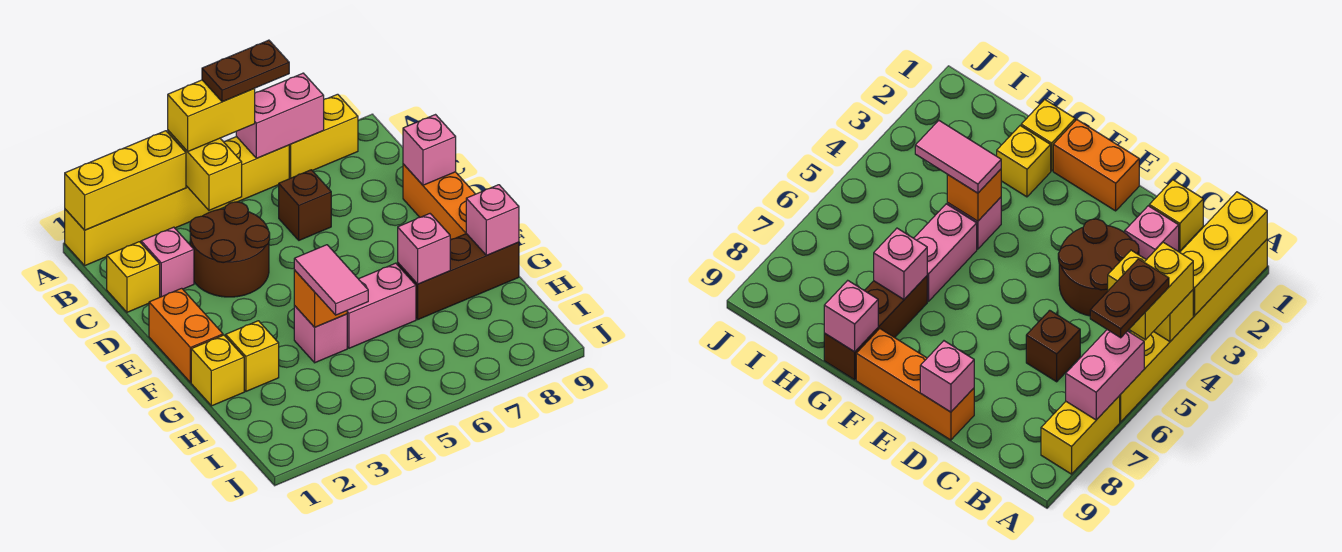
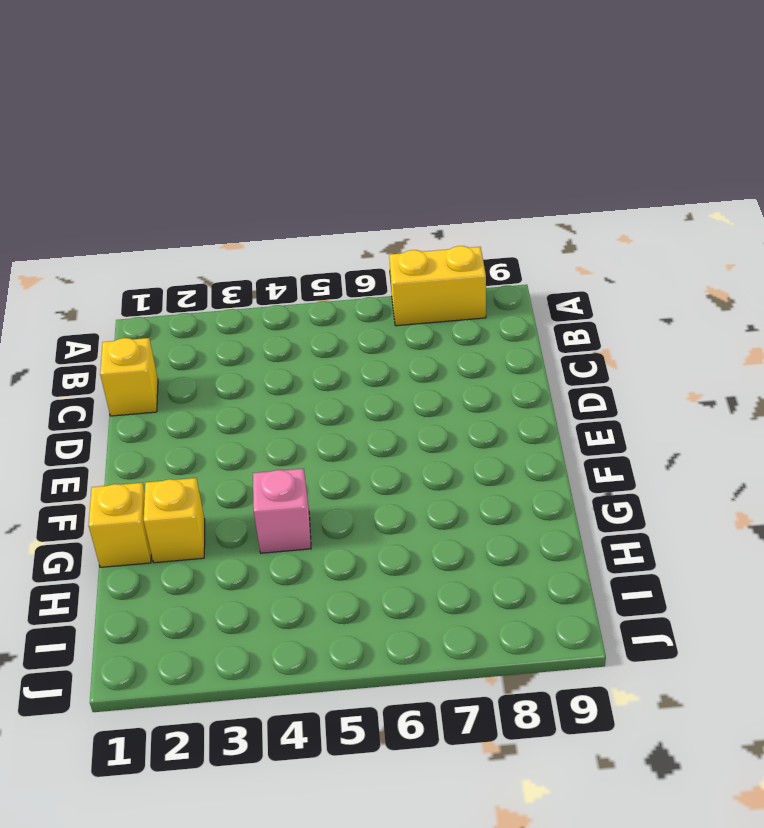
none -> yellow 1x6 brick [65,137,290,265]
none -> pink 1x1 brick [141,227,194,297]
none -> brown 2x2 round brick [190,202,270,297]

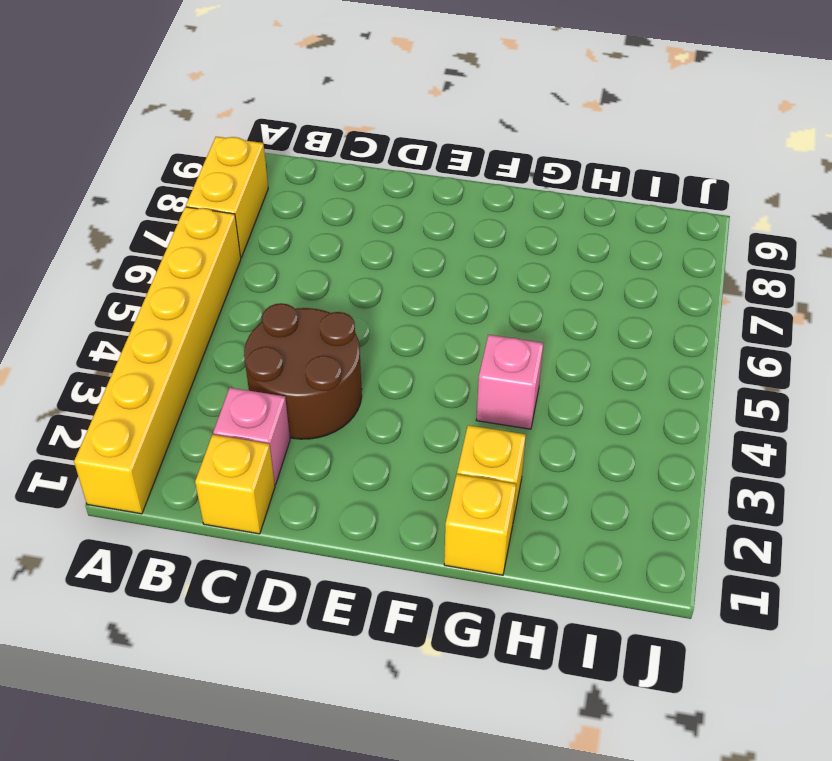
none -> brown 1x1 brick [279,170,331,240]
none -> orange 1x3 brick [403,164,475,240]
none -> orange 1x2 brick [149,288,223,382]

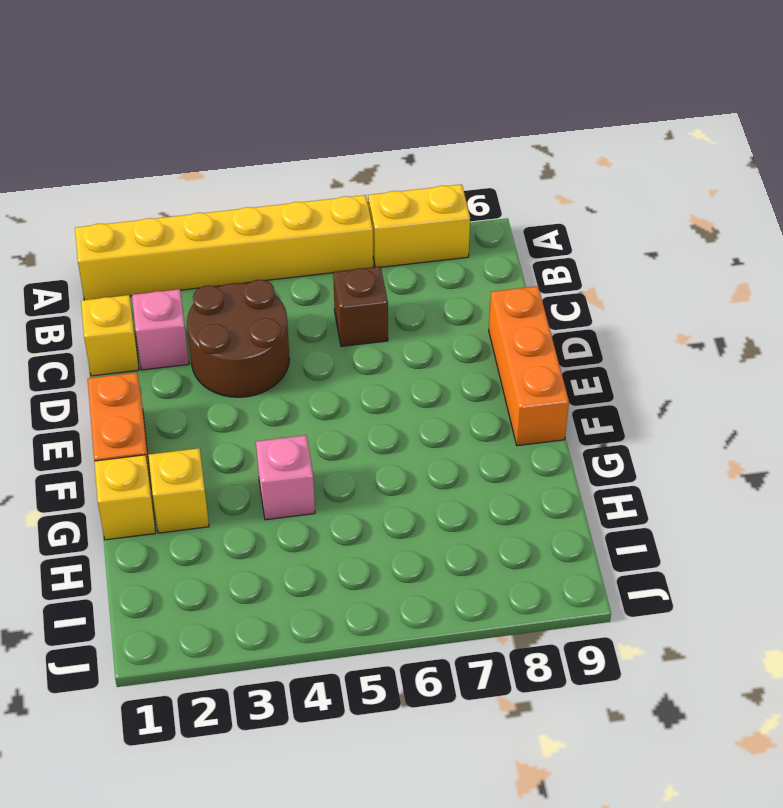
none -> pink 1x2 brick [347,263,416,348]
none -> brown 1x3 brick [398,234,519,319]
none -> yellow 1x3 brick [65,131,186,230]

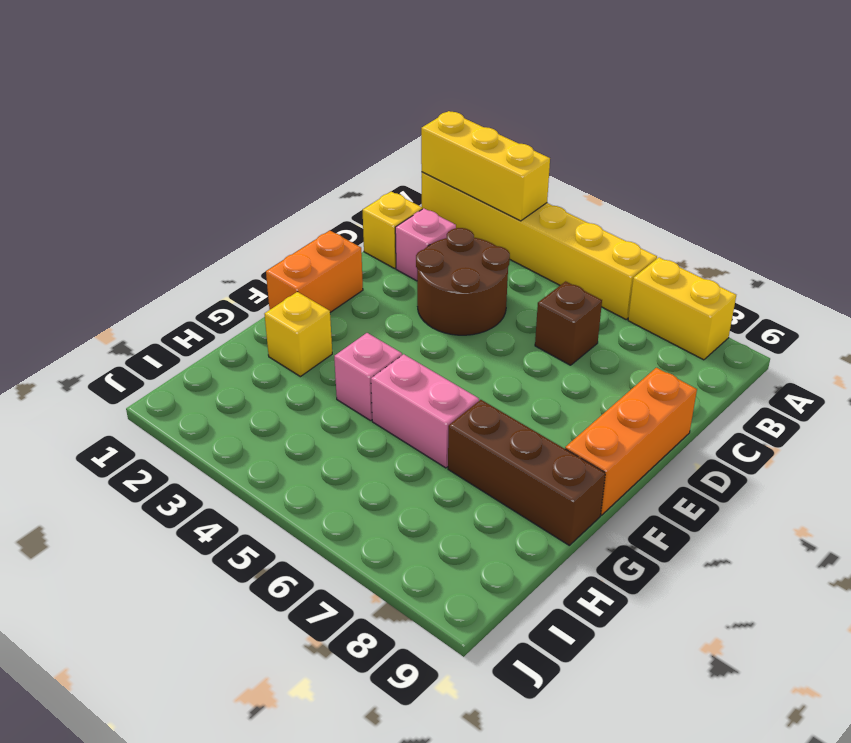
none -> yellow 1x1 brick [191,335,244,406]
none -> yellow 1x2 brick [168,131,242,210]
none -> pink 1x2 brick [236,73,324,158]

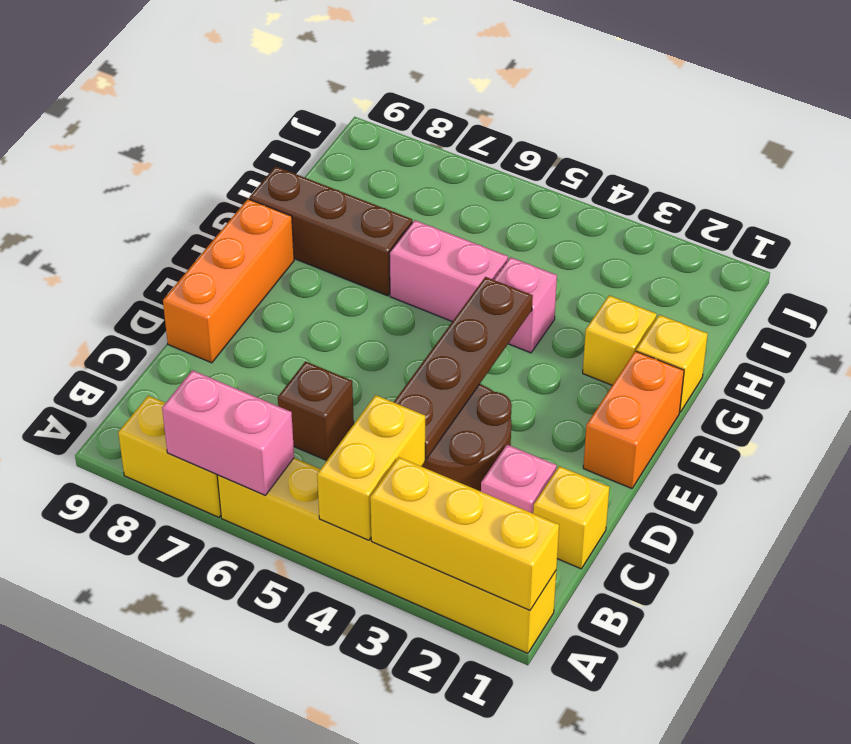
brown 1x4 plate [394,277,533,459] -> none
none -> pink 1x1 brick [403,115,456,185]
none -> orange 1x1 brick [294,270,347,327]
none -> pink 1x1 brick [398,214,450,284]

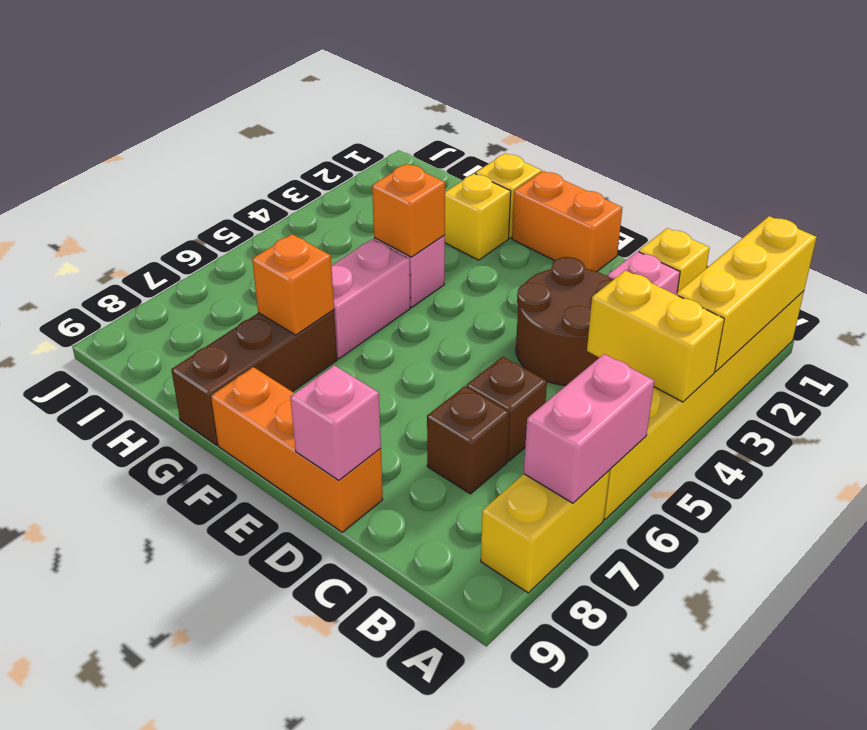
brown 1x1 brick [427,386,510,494] -> none
orange 1x1 brick [252,234,334,335] -> pink 1x1 brick [398,214,450,284]
none -> pink 1x1 brick [466,185,519,255]
none -> yellow 1x2 brick [168,80,255,151]
none -> pink 1x2 tile [294,245,368,315]

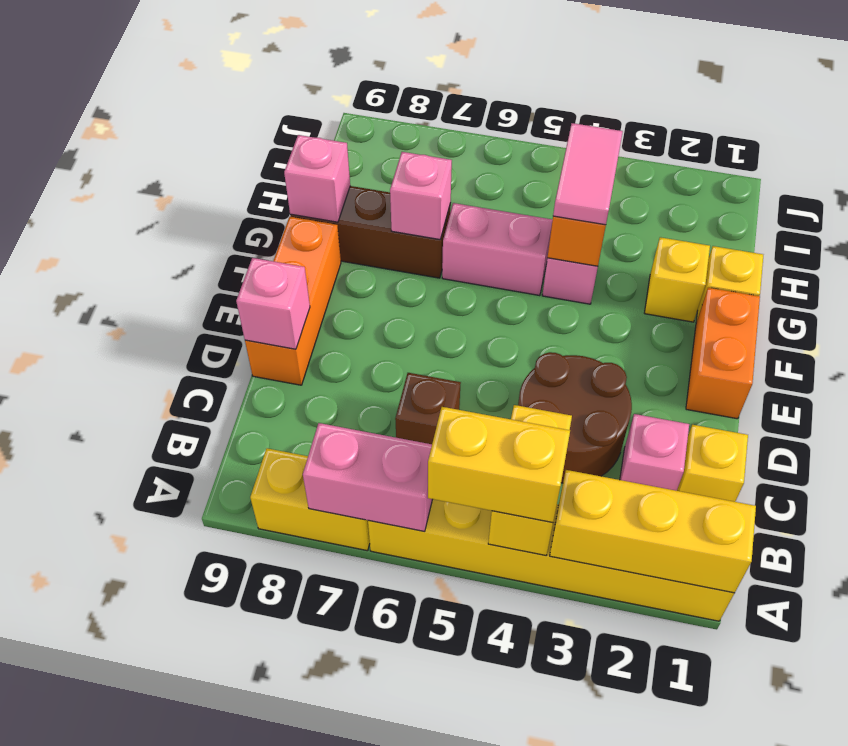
none -> brown 1x2 plate [202,40,289,102]

